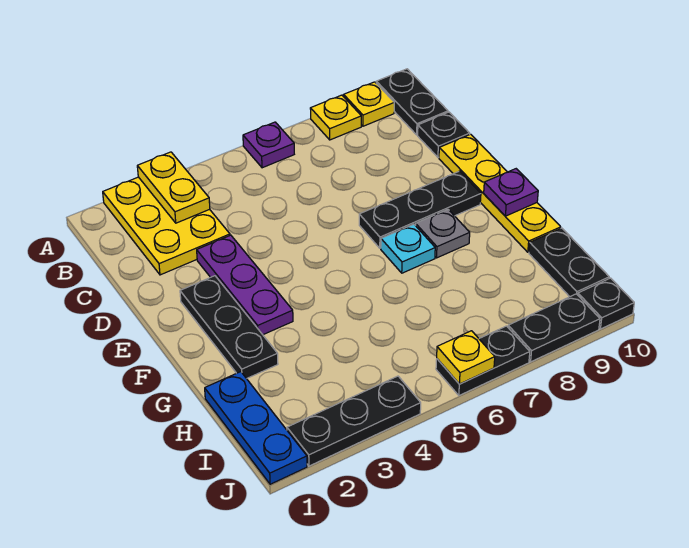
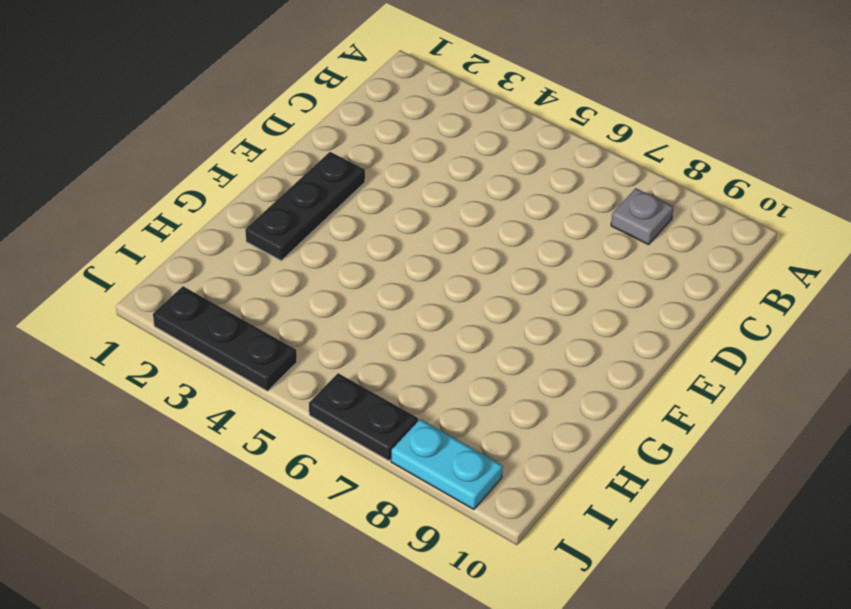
grey 1x1 plate [611,188,673,245] -> grey 1x1 plate moved to [416,210,470,258]
cyan 1x2 plate [391,419,503,509] -> black 1x2 plate [508,294,600,362]
none -> yellow 2x3 plate [103,177,230,275]
none -> purple 1x1 plate [243,122,294,168]
none -> yellow 1x1 plate [310,95,361,140]

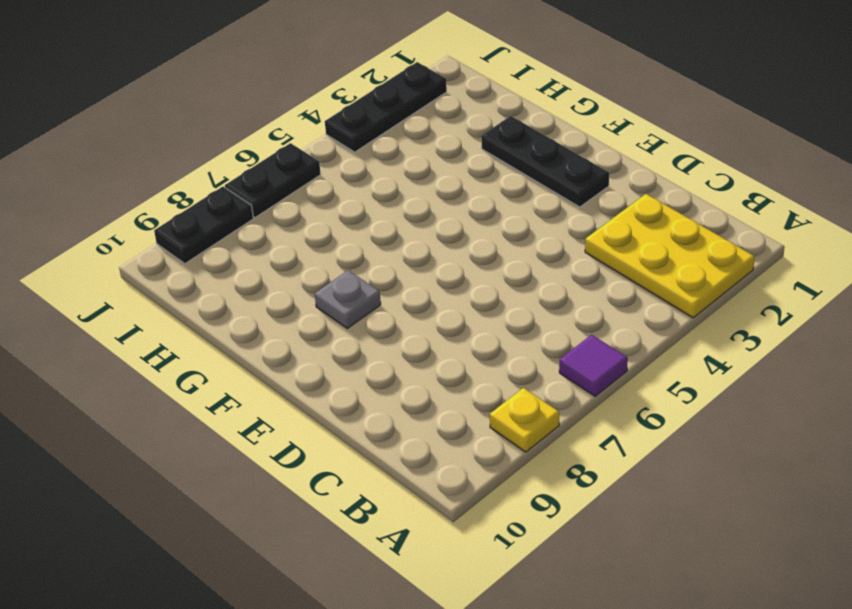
purple 1x1 tile [559,335,628,396] -> purple 1x1 plate [243,122,294,168]
none -> yellow 1x1 plate [344,82,394,126]
none -> black 1x2 plate [376,69,448,135]
none -> black 1x1 plate [418,112,470,157]

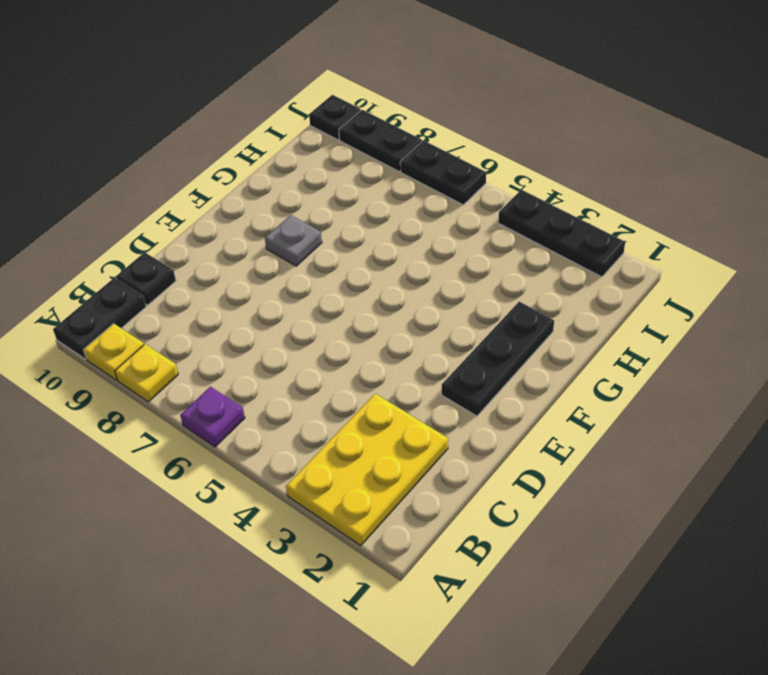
none -> purple 1x3 plate [197,235,293,335]
none -> yellow 1x4 plate [439,134,561,252]
none -> black 1x3 plate [359,171,481,248]

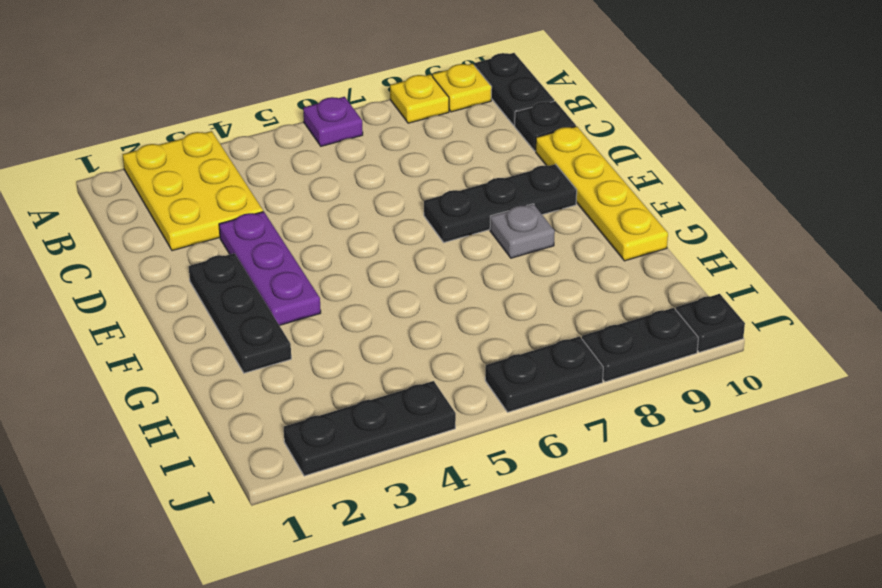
none -> cyan 1x1 plate [381,224,435,273]
none -> blue 1x3 plate [205,372,307,484]
none -> black 1x2 plate [529,228,609,297]

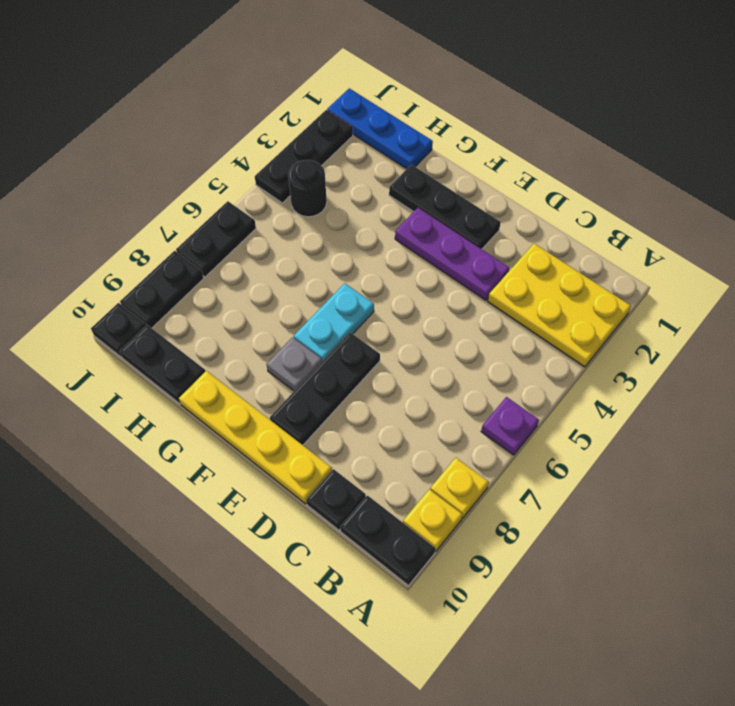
cyan 1x2 plate [294,283,374,361] -> cyan 1x1 plate [381,224,435,273]
black 1x1 round brick [288,160,327,217] -> none
none -> yellow 1x2 plate [137,152,210,223]
none -> purple 1x1 plate [484,169,538,216]
none -> yellow 1x1 plate [437,331,495,384]

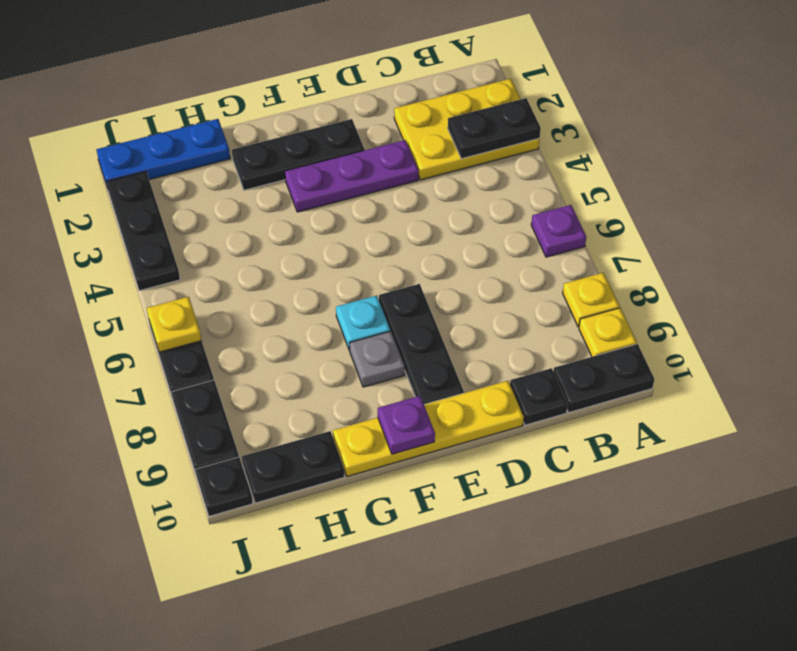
black 1x2 plate [448,98,541,159] -> yellow 1x2 plate [137,152,210,223]

